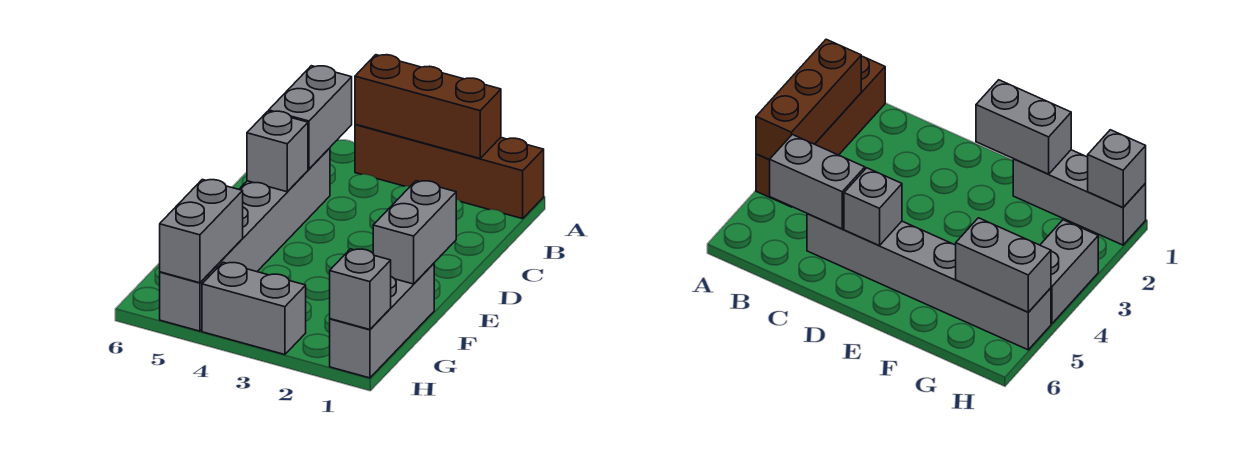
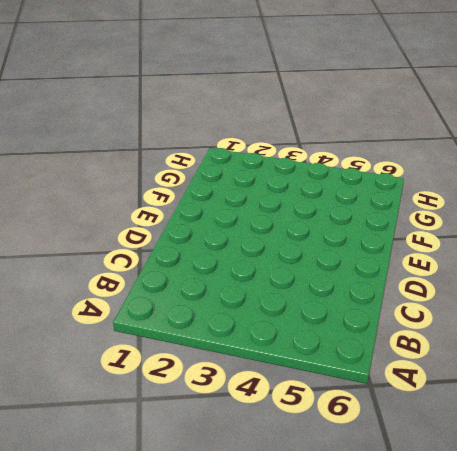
none -> brown 1x4 brick [355,124,544,219]
none -> grey 1x6 brick [160,148,330,331]

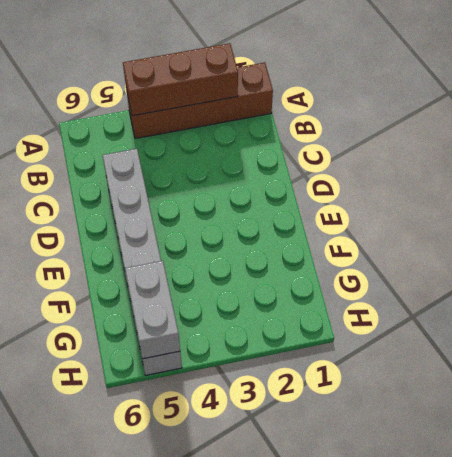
none -> grey 1x3 brick [330,263,434,378]
none -> grey 1x2 brick [202,262,306,355]

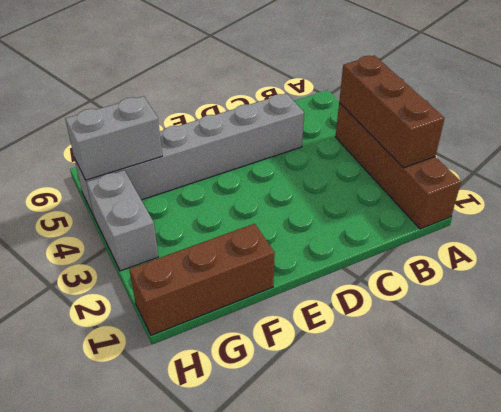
brown 1x3 brick [129,224,275,335] -> grey 1x3 brick [330,263,434,378]
none -> grey 1x2 brick [269,66,352,169]
none -> grey 1x1 brick [247,111,308,192]

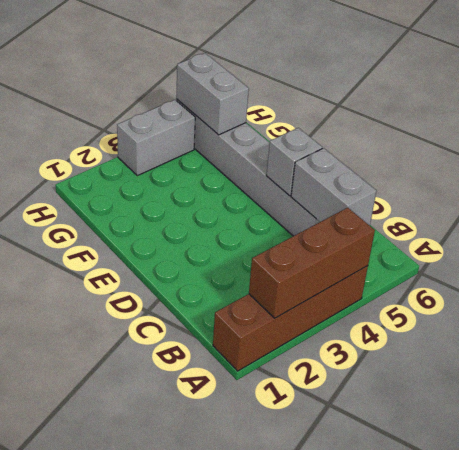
none -> grey 1x3 brick [330,263,434,378]
none -> grey 1x2 brick [373,181,456,284]

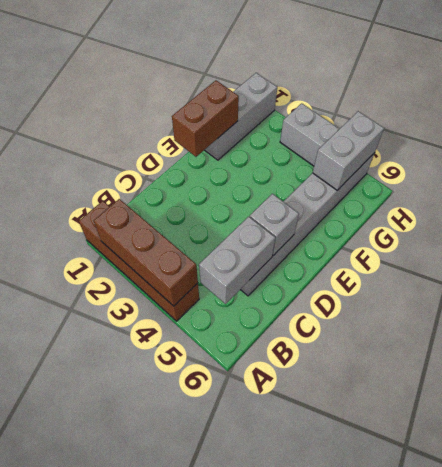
brown 1x2 brick [172,80,239,157] -> grey 1x2 brick [373,181,456,284]
none -> grey 1x1 brick [330,249,391,330]

